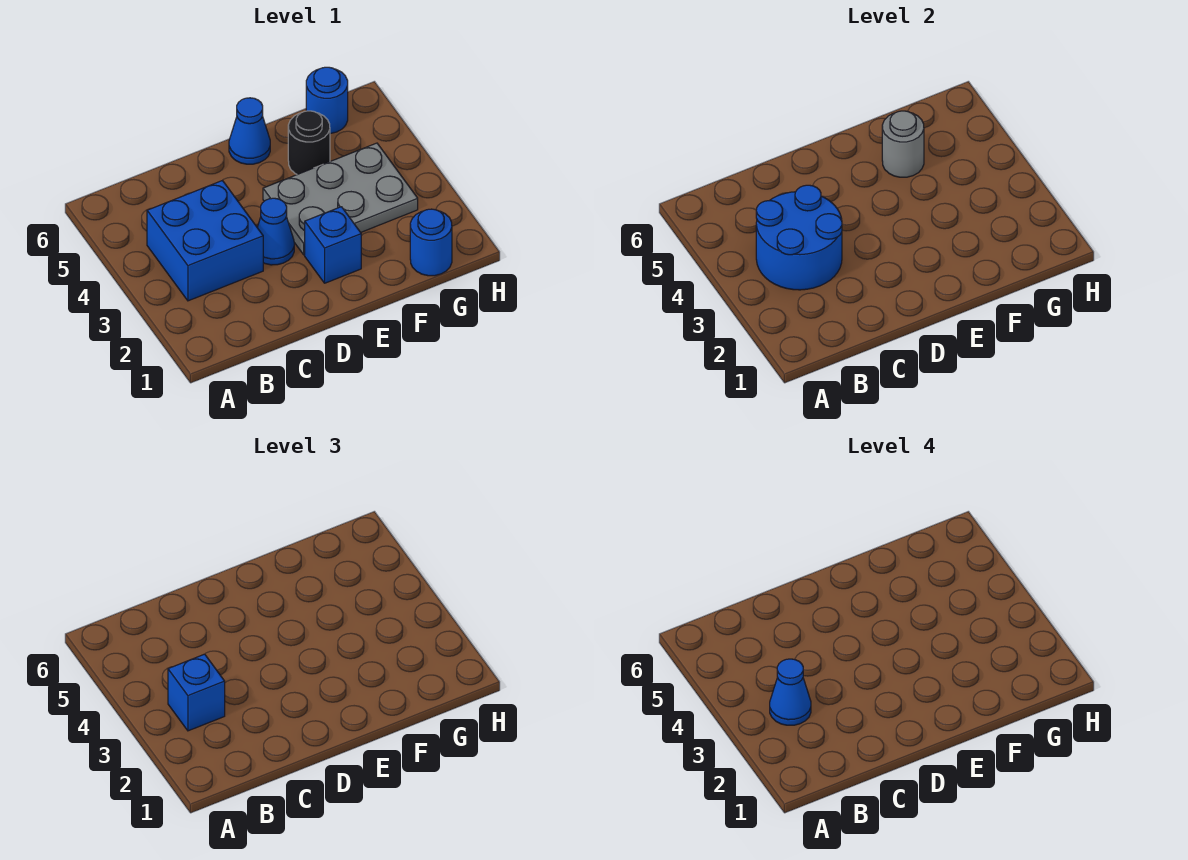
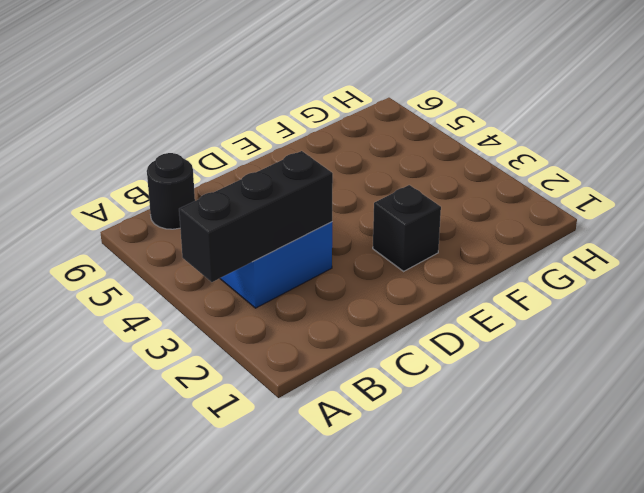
black 1x3 brick [179,151,333,282] -> blue 2x2 round brick [756,185,842,290]
black 1x1 round brick [147,153,195,229] -> black 1x1 round brick moved to [288,111,330,175]
black 1x1 brick [373,185,441,271] -> blue 1x1 brick [305,207,361,283]
none -> blue 1x1 cone [257,198,294,265]
none -> grey 2x3 plate [263,143,418,255]
none -> blue 1x1 cone [229,98,270,164]

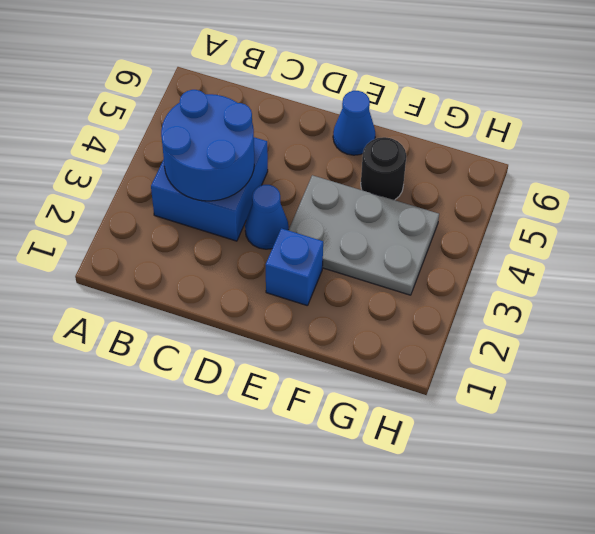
none -> blue 1x1 round brick [410,209,452,276]
none -> blue 1x1 round brick [306,67,348,134]
none -> grey 1x1 round brick [882,111,924,177]

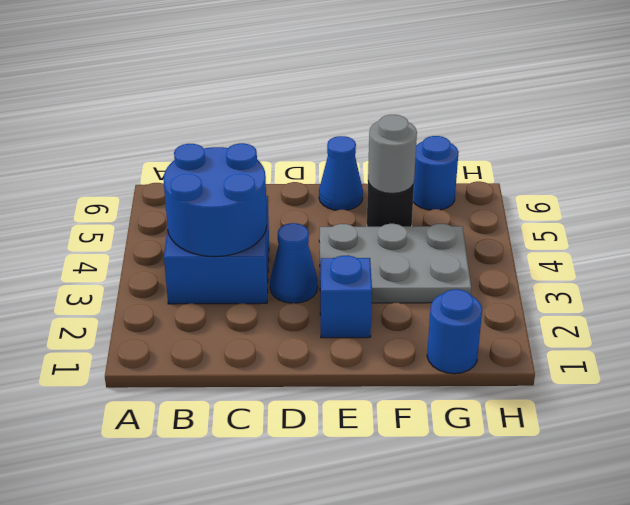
none -> blue 1x1 brick [168,654,225,731]
none -> blue 1x1 cone [770,659,811,725]

